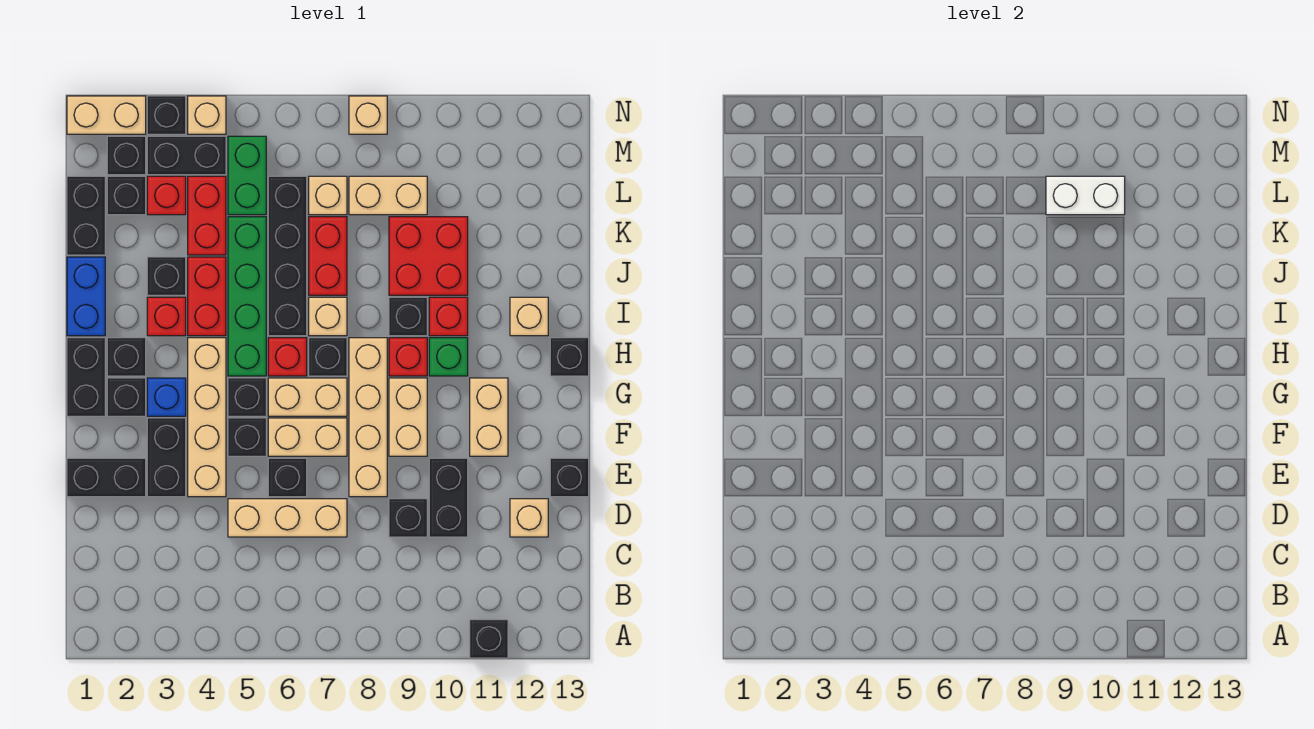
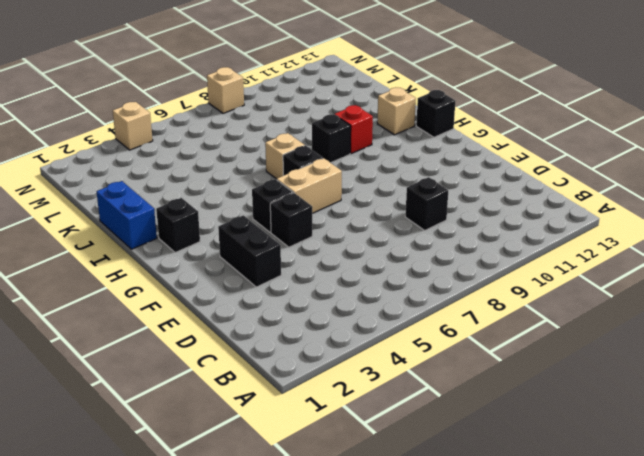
none -> black 1x1 brick [470,620,508,658]
none -> tan 1x3 brick [228,499,347,537]
none -> black 1x2 brick [429,458,468,537]
none -> tan 1x1 brick [510,499,548,537]

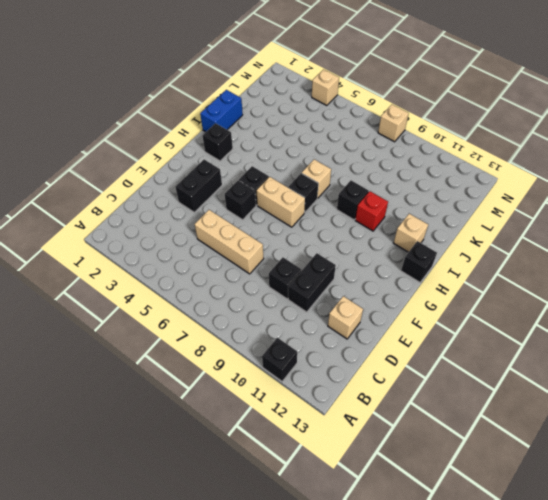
none -> black 1x2 brick [67,458,146,497]
none -> tan 1x4 brick [188,338,226,497]
none -> black 1x1 brick [268,458,307,497]
none -> tan 1x4 brick [349,338,387,497]

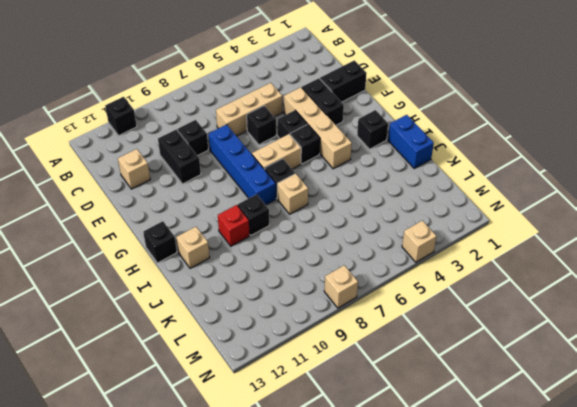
blue 1x4 brick [208,125,276,205] -> tan 1x4 brick [349,338,387,497]
none -> black 1x1 brick [550,458,589,497]
none -> tan 1x2 brick [268,418,347,456]
none -> tan 1x2 brick [389,378,427,456]
none -> tan 1x2 brick [470,378,508,456]

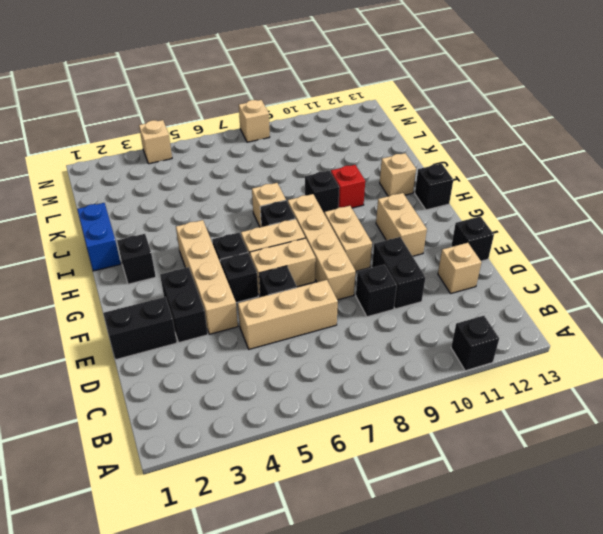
none -> black 1x2 brick [67,338,105,416]
none -> black 1x1 brick [107,378,146,416]
none -> blue 1x1 brick [147,378,186,416]
none -> green 1x4 brick [228,217,266,376]

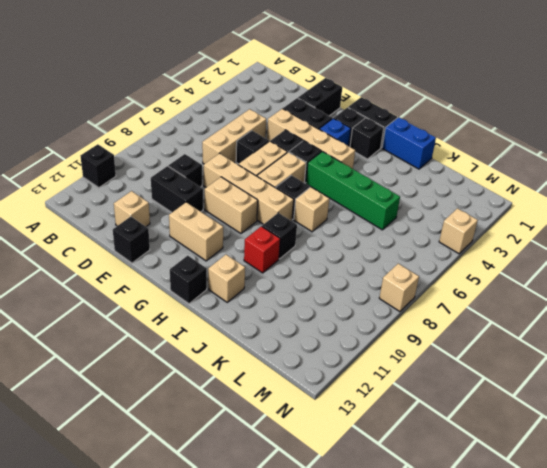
none -> red 1x1 brick [268,338,307,376]
none -> red 1x1 brick [389,338,427,376]
none -> green 1x1 brick [429,338,468,376]
none -> red 1x1 brick [147,297,186,336]

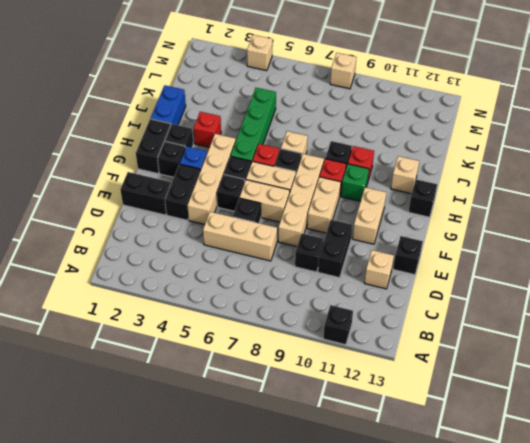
none -> red 1x2 brick [188,257,226,336]
none -> black 1x4 brick [268,176,307,336]
none -> black 1x1 brick [147,257,186,295]
none -> red 1x2 brick [309,217,347,295]

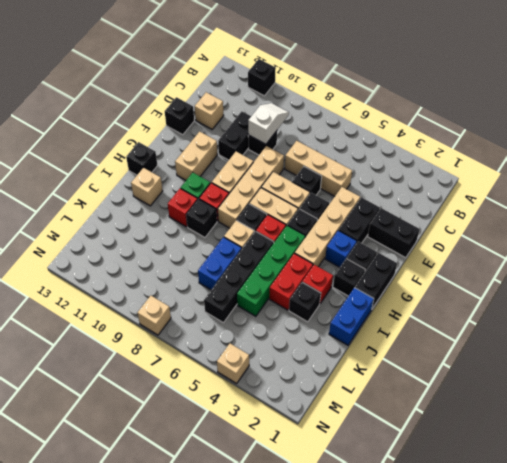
white 1x2 slope [248,103,289,144] -> none
blue 1x2 brick [198,237,242,290] -> red 1x2 brick [309,217,347,295]
none -> red 2x2 brick [389,217,468,295]
none -> black 1x2 brick [67,176,105,255]
none -> red 1x2 brick [188,176,226,255]
none -> black 1x1 brick [107,176,146,215]

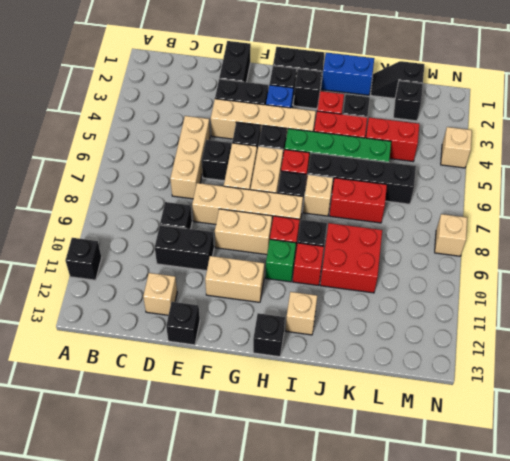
black 1x2 slope [371,61,424,98] -> black 1x2 brick [67,176,105,255]
none -> red 1x1 brick [147,176,186,215]
none -> green 1x2 brick [228,136,266,215]
none -> tan 1x1 brick [309,176,347,215]
none -> tan 1x2 brick [349,176,427,215]

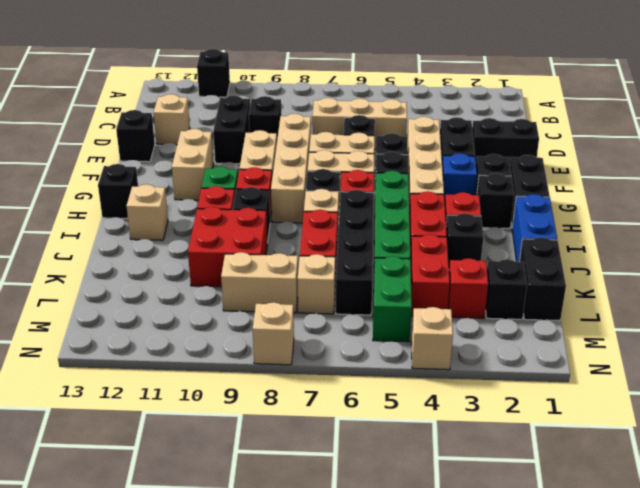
none -> black 1x1 brick [107,136,146,175]
none -> black 1x2 brick [147,136,226,175]
none -> tan 1x2 brick [67,96,146,134]
none -> black 1x1 brick [147,96,186,134]

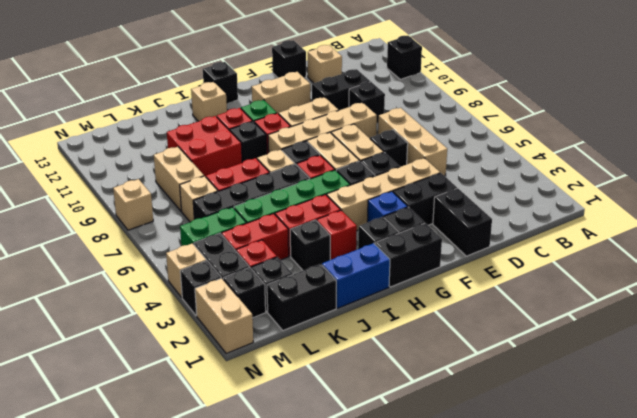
none -> white 1x2 brick [1046,176,1125,215]

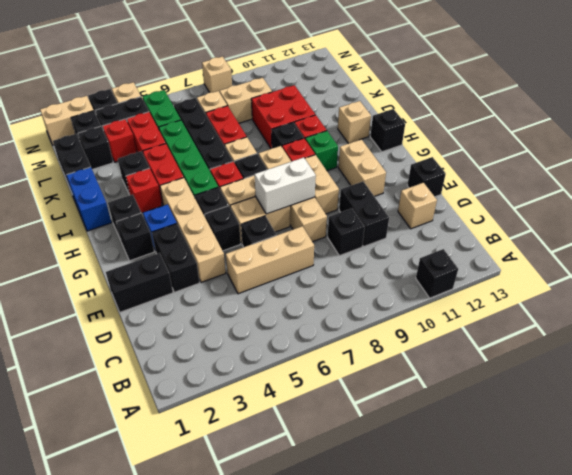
white 1x2 brick [255,157,316,214] -> white 1x2 brick moved to [1046,176,1125,215]
none -> black 1x2 brick [67,338,105,416]

